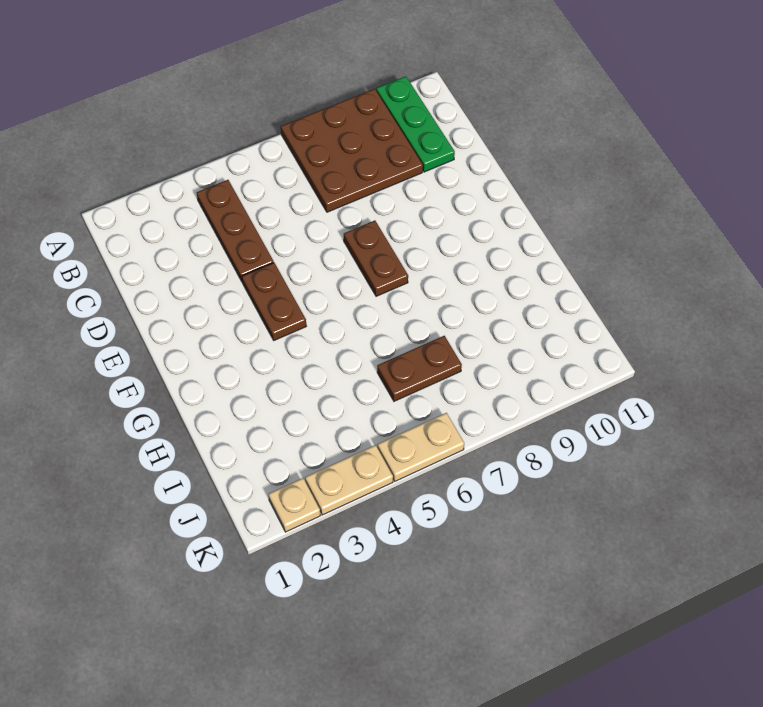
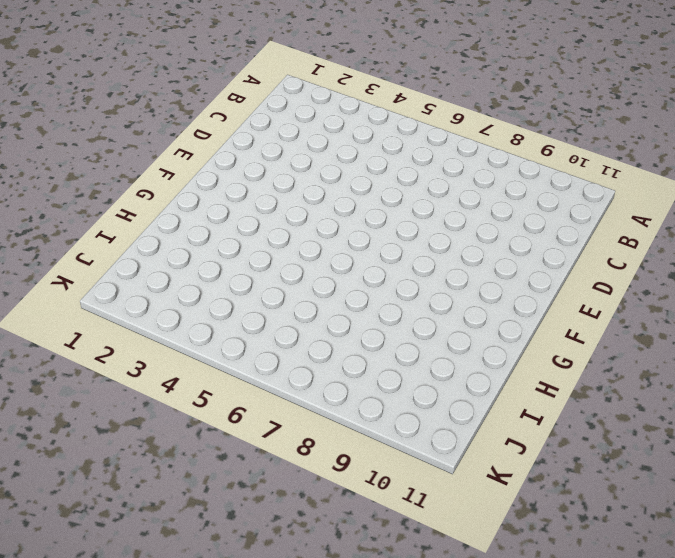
none -> brown 3x3 plate [281,89,423,212]
none -> green 1x3 plate [376,76,455,172]

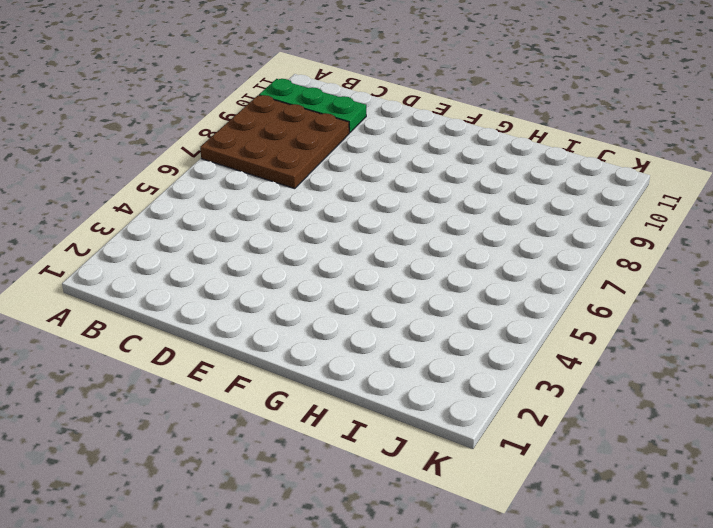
none -> brown 1x3 plate [197,180,274,282]
none -> brown 1x2 plate [242,263,306,340]

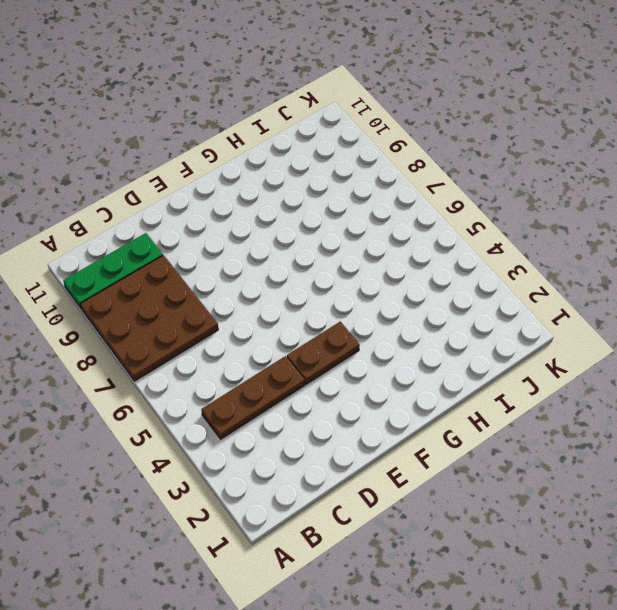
none -> brown 1x2 plate [344,220,408,296]
none -> brown 1x2 plate [377,336,462,401]

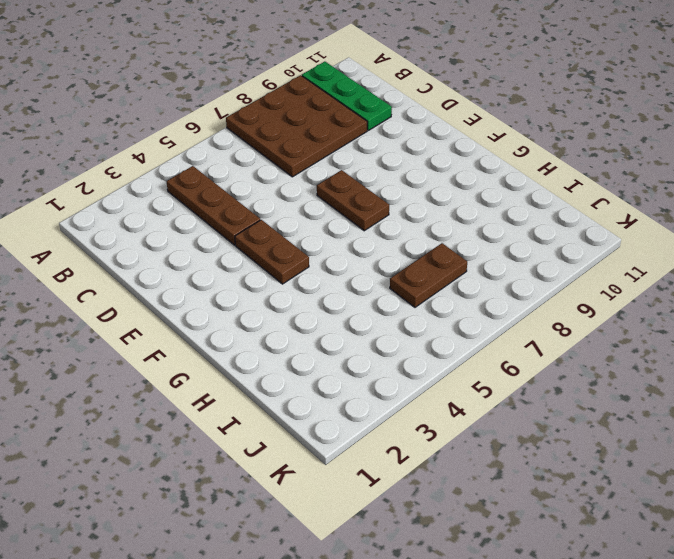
none -> tan 1x1 plate [268,478,320,532]
none -> tan 1x2 plate [305,445,393,515]

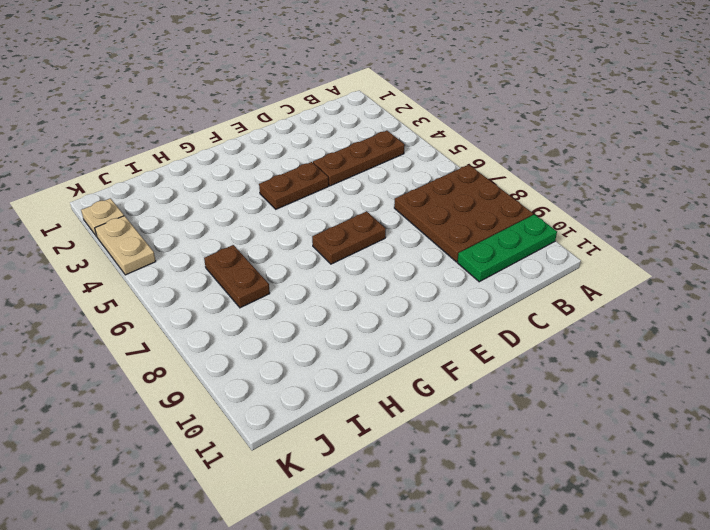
none -> tan 1x2 plate [377,413,464,481]

